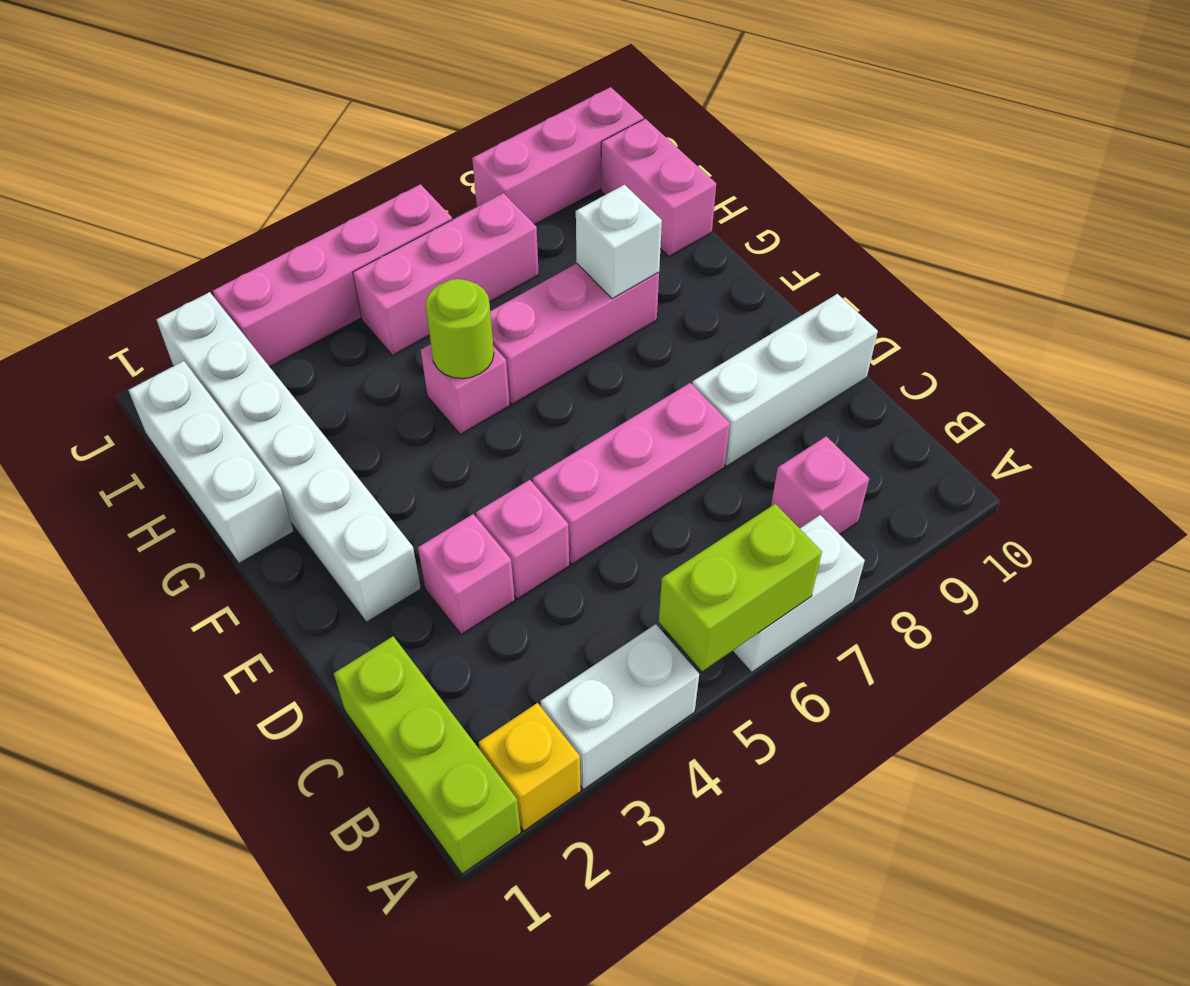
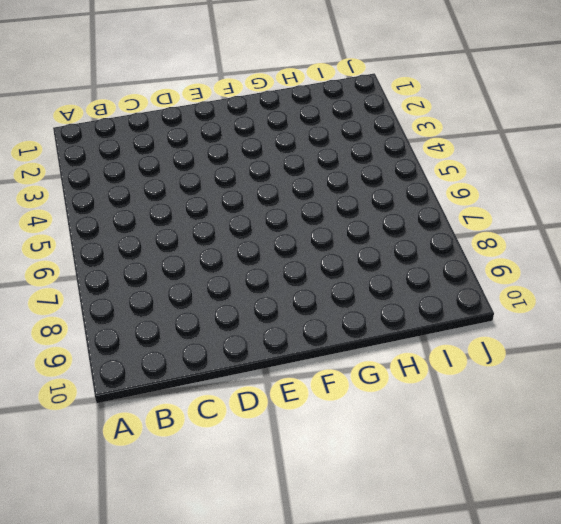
none -> lime 1x3 brick [334,636,521,874]
none -> yellow 1x1 brick [479,703,581,831]
none -> white 1x2 brick [541,624,699,790]

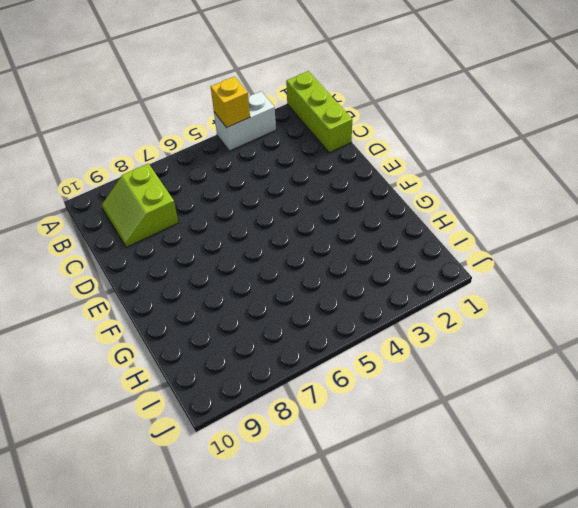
yellow 1x1 brick [211,76,250,128] -> yellow 1x1 brick moved to [479,703,581,831]
lime 2x2 slope [102,163,178,247] -> pink 1x1 brick [771,436,869,534]
none -> white 1x2 brick [733,515,865,672]
none -> pink 1x1 brick [418,514,515,635]
none -> pink 1x1 brick [476,480,569,599]

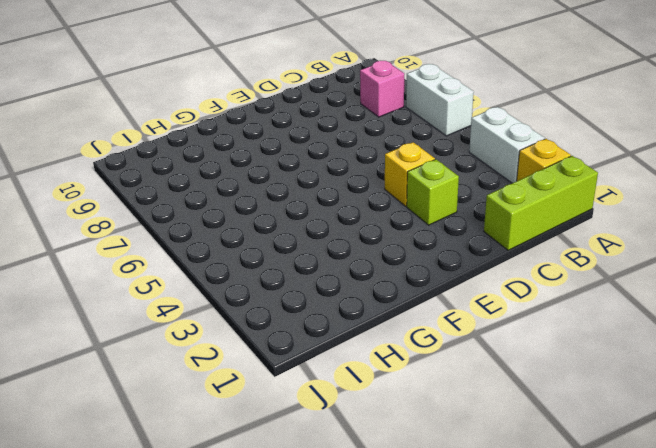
lime 1x1 brick [407,159,459,225] -> pink 1x1 brick [418,514,515,635]
yellow 1x1 brick [385,142,435,206] -> pink 1x1 brick [476,480,569,599]
none -> pink 1x3 brick [533,383,730,564]
none -> white 1x3 brick [692,294,878,466]
none -> white 1x6 brick [156,292,421,622]

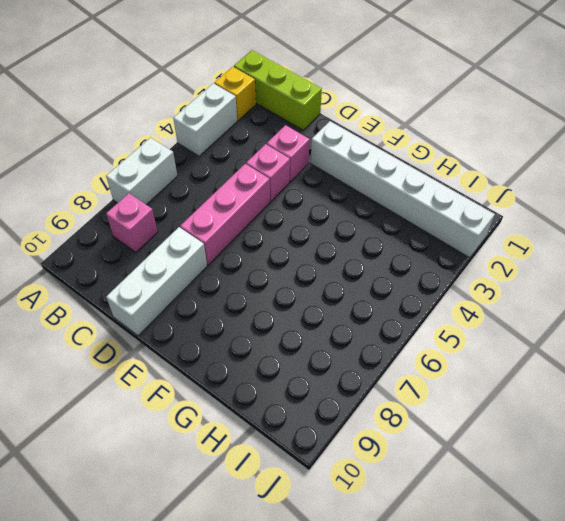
none -> white 1x3 brick [129,361,294,563]
none -> pink 1x1 brick [421,344,510,434]
none -> pink 1x3 brick [490,263,659,404]

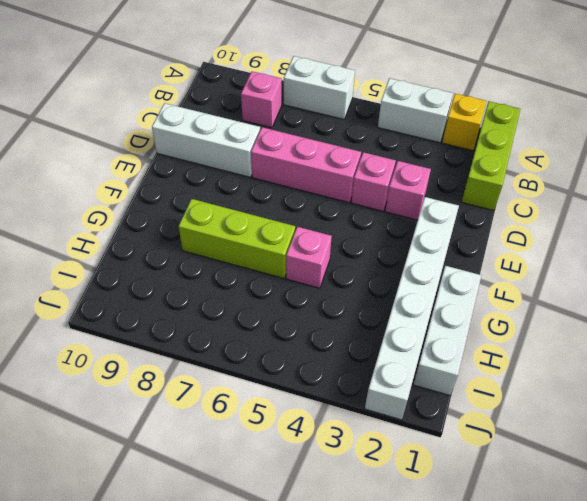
lime 1x3 brick [179,199,295,278] -> pink 1x3 brick [490,263,659,404]
none -> pink 1x2 brick [601,119,716,257]
none -> pink 1x3 brick [353,193,539,355]
none -> pink 1x4 brick [213,184,452,367]

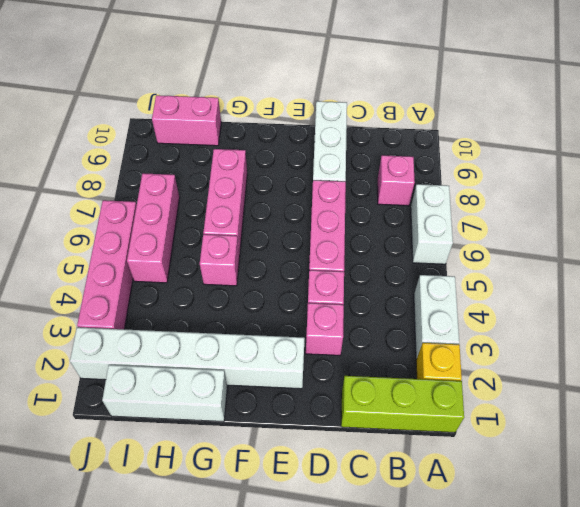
none -> pink 1x3 brick [472,87,644,225]
none -> lime 1x2 brick [659,504,822,671]
none -> lime 1x1 round brick [425,279,494,379]

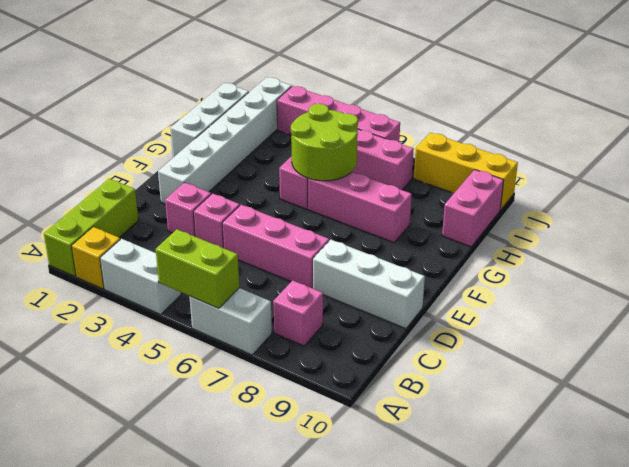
lime 2x2 round brick [291,104,358,181] -> lime 1x1 round brick [425,279,494,379]
yellow 1x3 brick [414,133,518,210] -> pink 1x3 brick [472,87,644,225]
none -> white 1x1 brick [576,185,662,299]

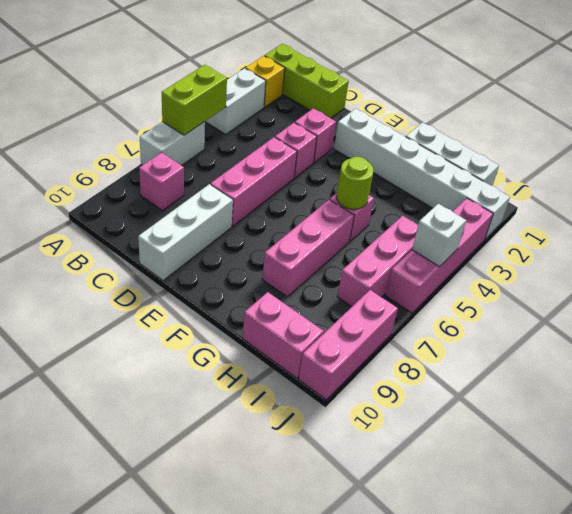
white 1x1 brick [412,204,466,267] -> white 1x1 brick moved to [576,185,662,299]

